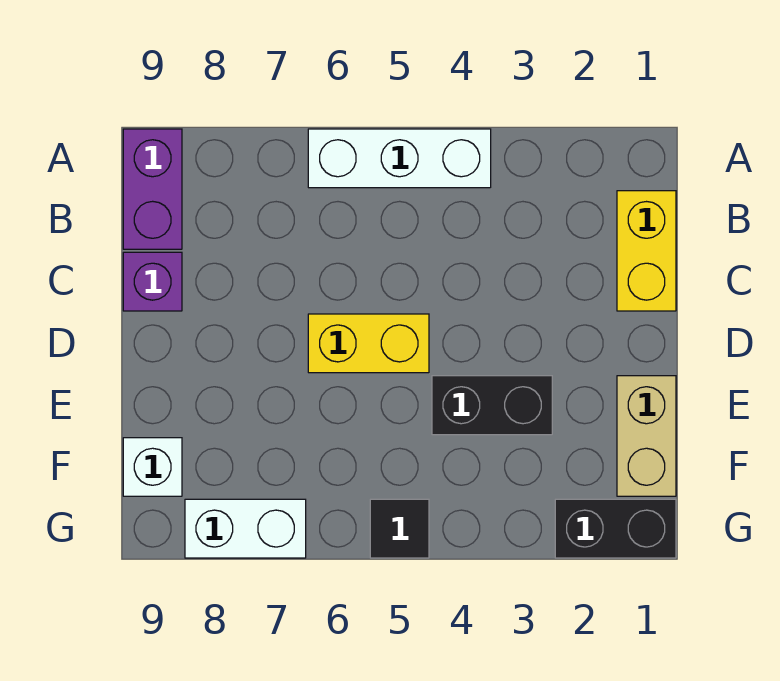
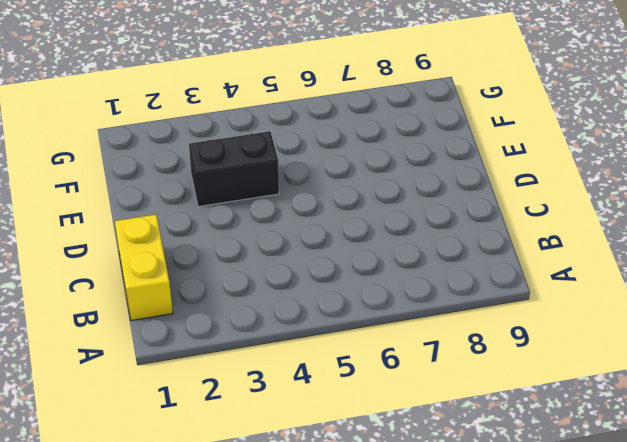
none -> white 1x3 brick [308,129,491,188]
none -> purple 1x2 brick [123,129,182,249]

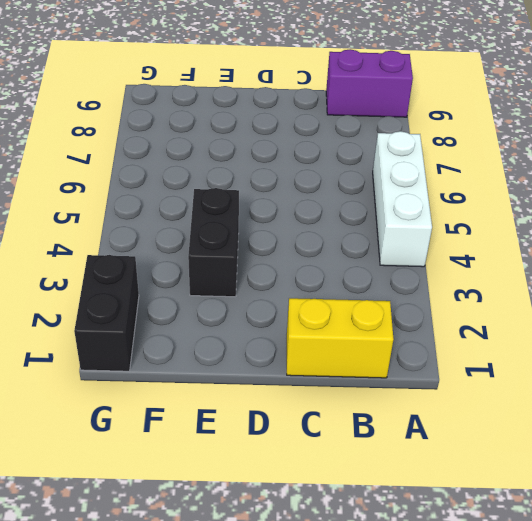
none -> purple 1x1 brick [123,252,182,311]
none -> yellow 1x2 brick [308,314,429,373]

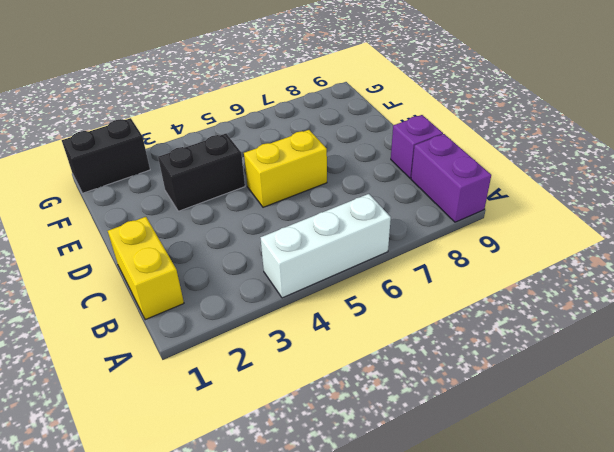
none -> tan 1x2 brick [617,376,676,496]
none -> white 1x1 brick [123,438,182,496]

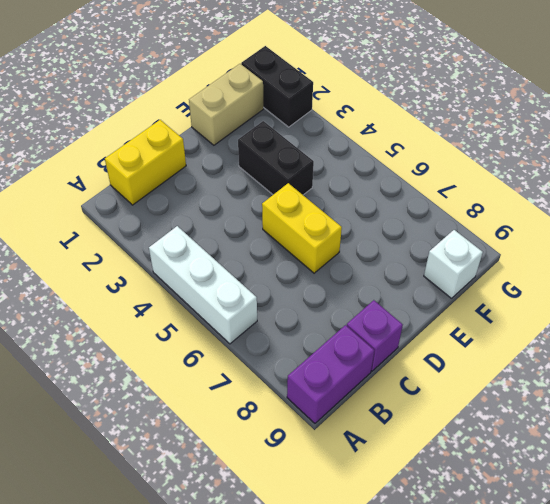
none -> black 1x1 tile [370,499,429,558]
none -> white 1x2 brick [185,499,306,558]

